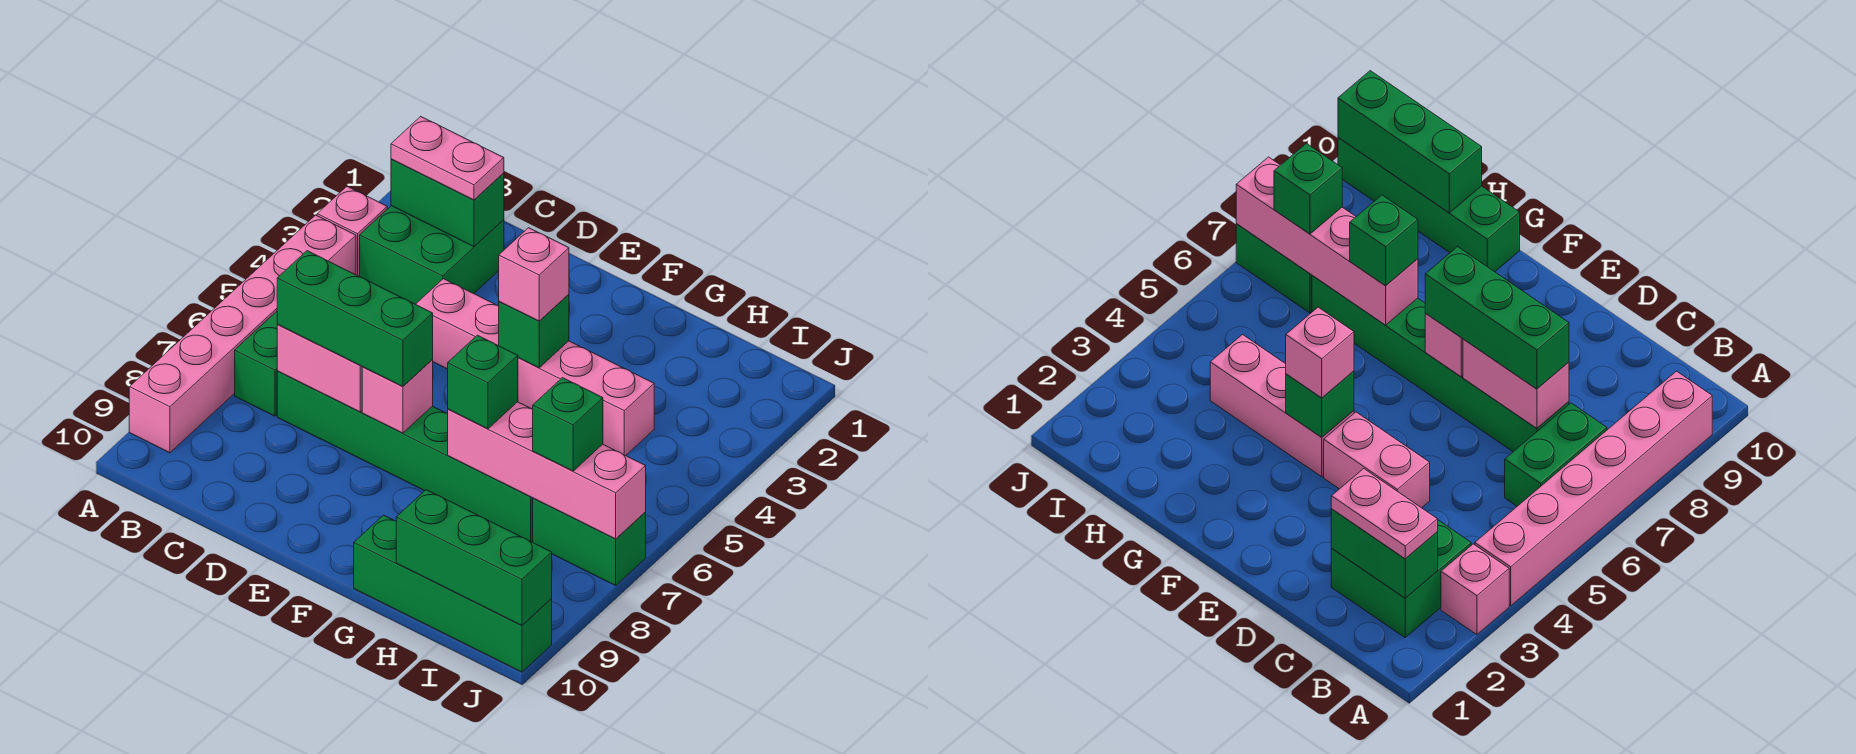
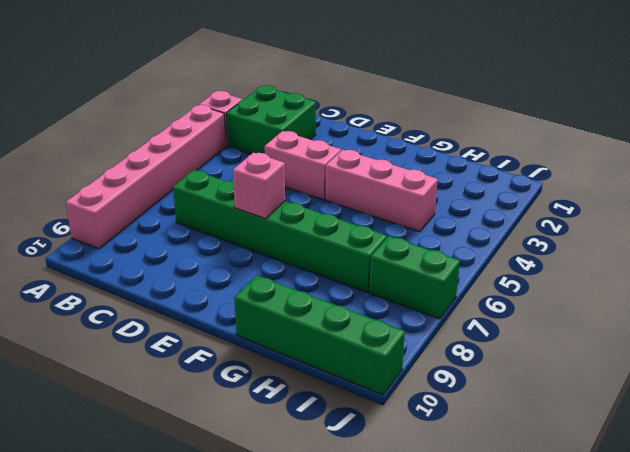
none -> green 1x2 brick [235,311,277,416]
none -> green 1x2 brick [391,159,504,247]
none -> pink 1x2 brick [277,324,362,412]

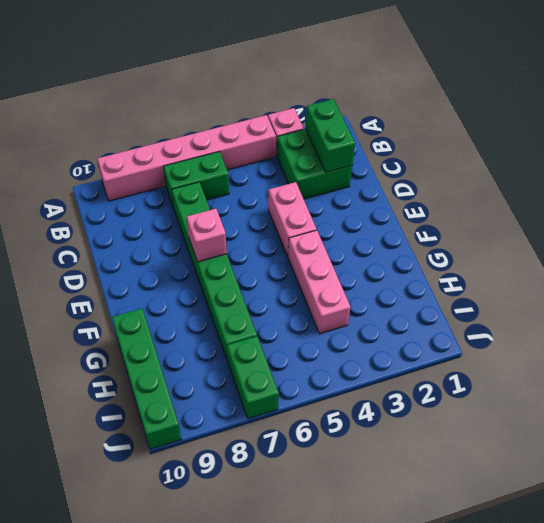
none -> pink 1x2 brick [277,324,362,412]
none -> green 1x1 brick [499,294,569,368]
none -> pink 1x4 brick [448,402,646,539]

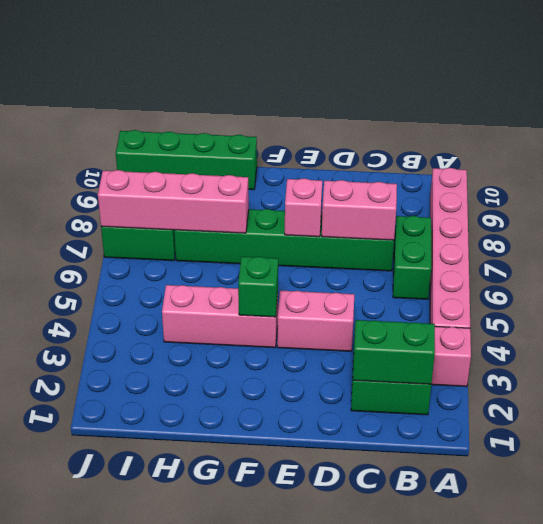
none -> green 1x3 brick [396,490,552,625]
none -> pink 1x2 plate [391,116,504,200]
none -> green 1x3 brick [277,251,433,386]

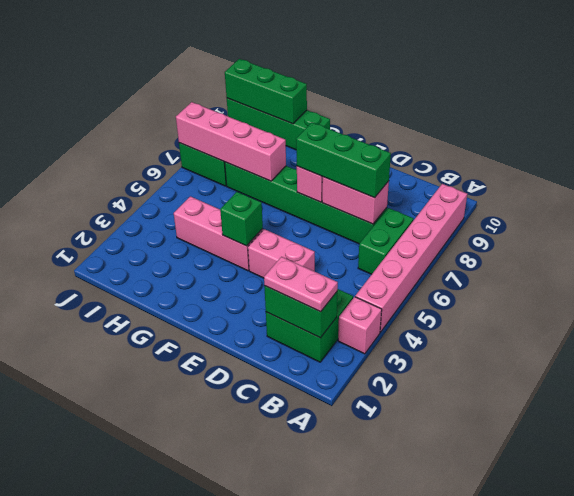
none -> pink 1x1 brick [499,228,569,321]
none -> green 1x1 brick [448,335,518,429]
none -> green 1x1 brick [533,378,603,471]

